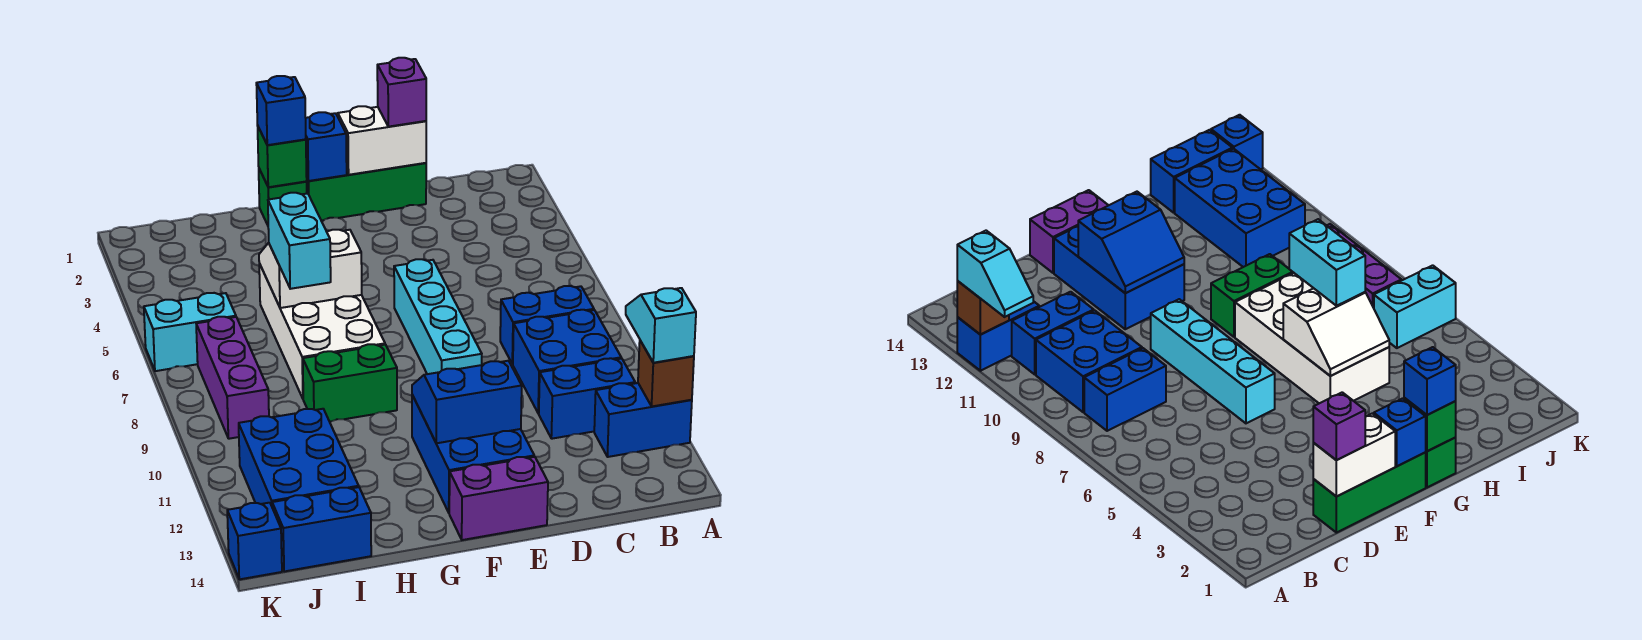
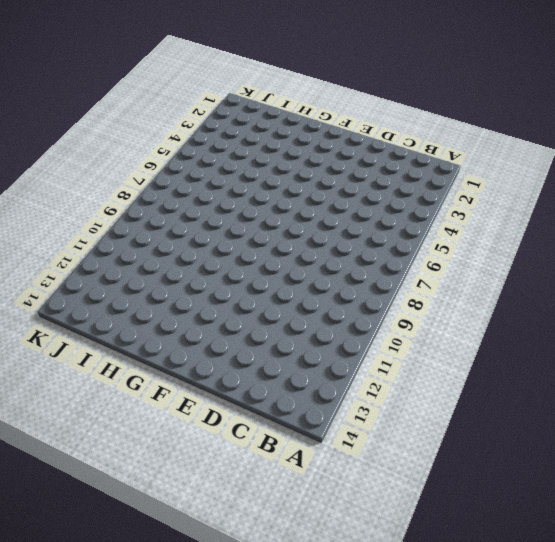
none -> blue 1x2 brick [594,383,692,457]
none -> blue 1x2 brick [500,286,594,364]
none -> blue 2x2 brick [513,310,621,413]

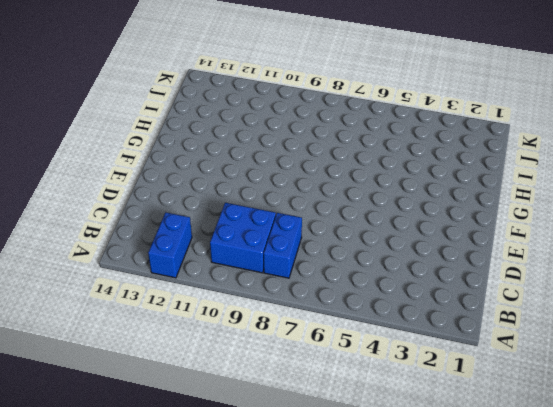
none -> blue 1x2 brick [539,358,635,439]
none -> green 1x3 brick [306,163,426,221]
none -> cyan 1x4 brick [394,259,482,374]

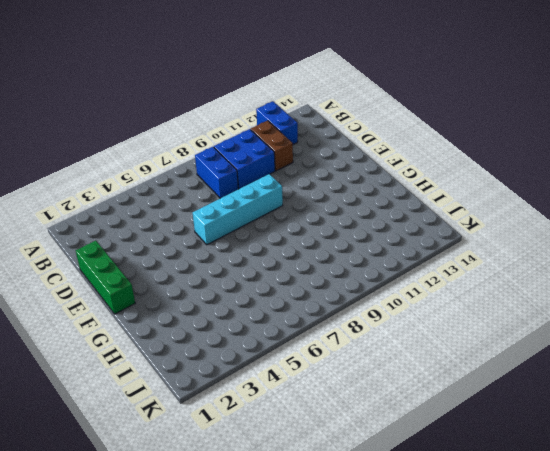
brown 1x2 brick [251,121,293,171] -> blue 1x2 brick [539,358,635,439]
none -> blue 2x3 brick [412,395,534,512]
none -> purple 1x2 brick [449,457,548,540]
none -> green 1x1 brick [259,169,307,225]

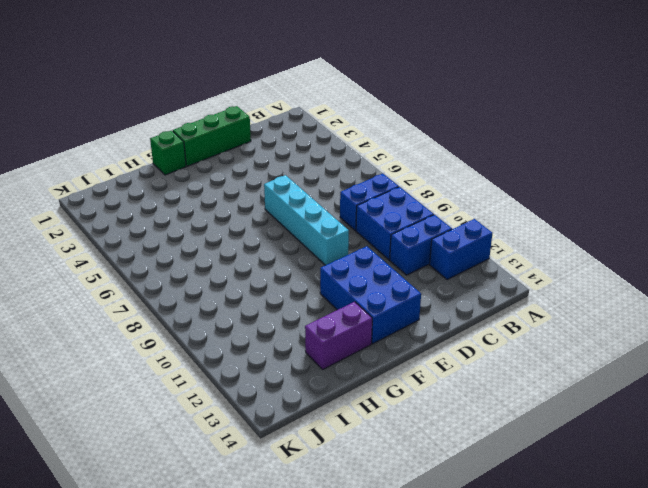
purple 1x2 brick [305,302,372,369] -> purple 1x2 brick moved to [449,457,548,540]
none -> white 2x4 brick [259,264,385,398]
none -> green 1x2 brick [303,344,397,422]
none -> blue 2x3 brick [239,409,359,506]

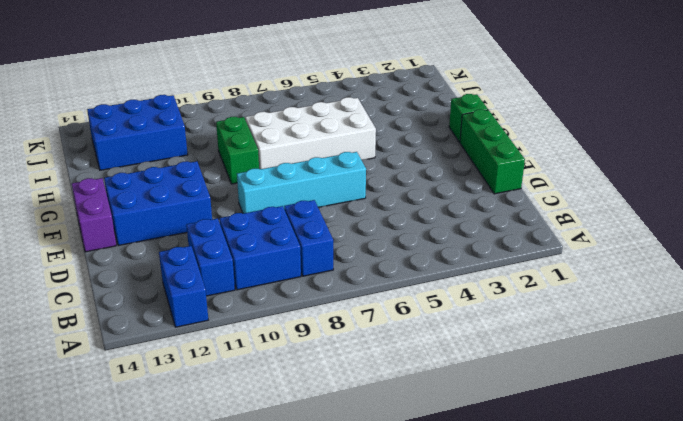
none -> blue 1x2 brick [272,487,371,571]
none -> cyan 1x2 brick [144,293,236,371]
none -> purple 1x3 brick [196,317,269,439]

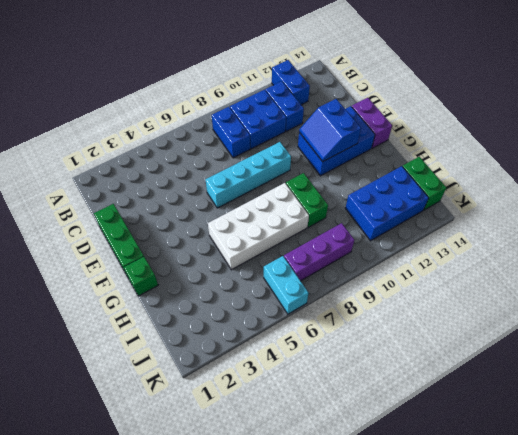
green 1x2 brick [402,157,446,210] -> blue 1x2 brick [272,487,371,571]
none -> blue 1x1 brick [227,503,282,579]
none -> brown 1x1 brick [638,341,694,406]
none -> white 1x2 brick [338,106,426,175]

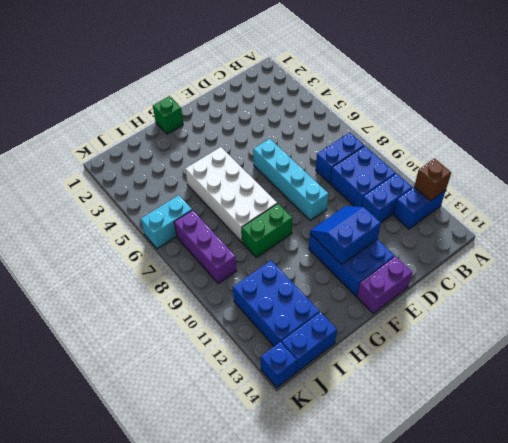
none -> green 1x3 brick [306,163,426,221]
none -> white 1x2 brick [338,106,426,175]
none -> blue 1x1 brick [306,112,347,181]

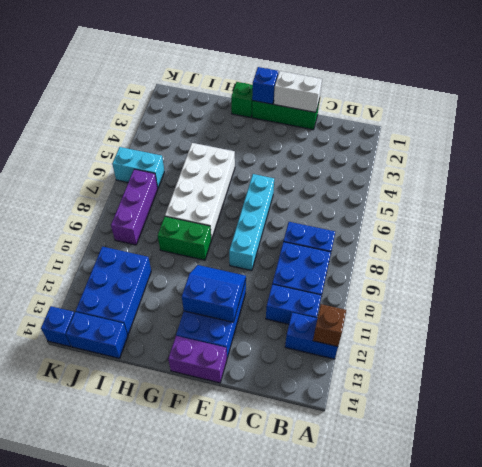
none -> green 1x1 brick [257,125,307,187]
none -> white 2x2 slope [259,230,362,308]
none -> cyan 1x2 slope [626,288,696,363]

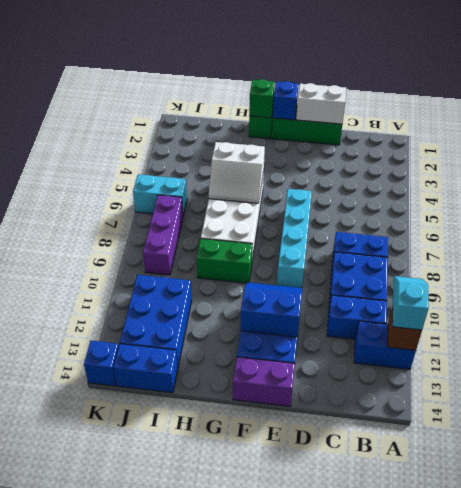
white 2x2 slope [209,142,265,203] -> white 2x2 slope turned to [259,230,362,308]
none -> purple 1x1 brick [377,58,426,127]
none -> blue 1x1 brick [256,76,306,145]
none -> cyan 1x2 brick [268,193,331,289]

